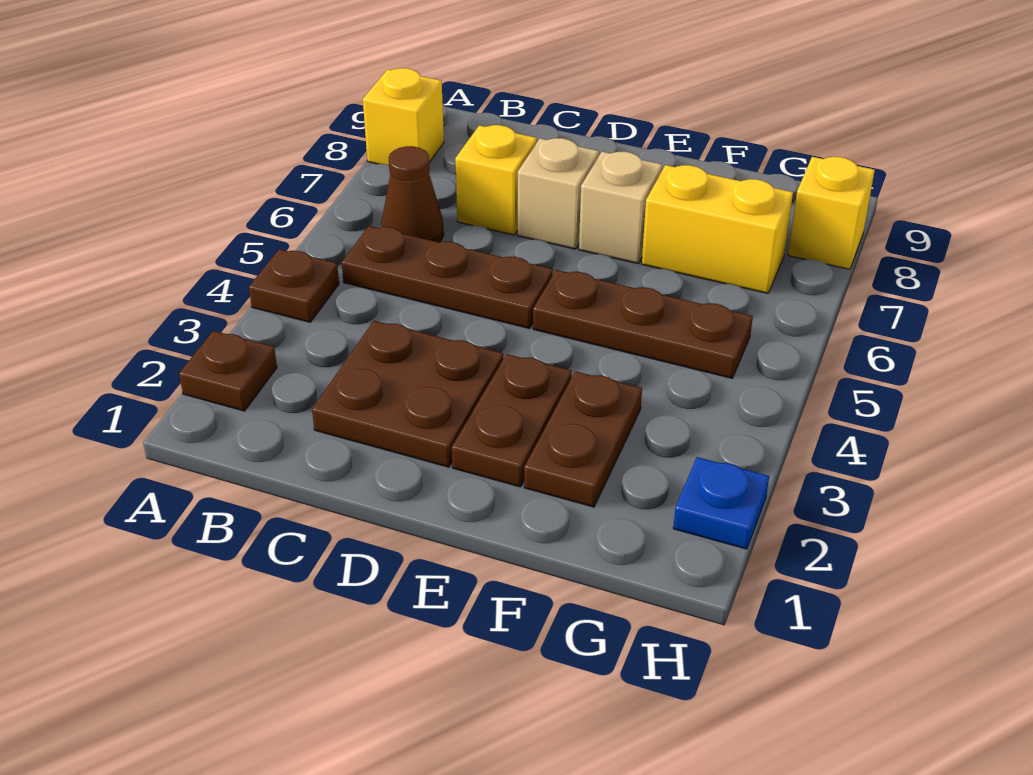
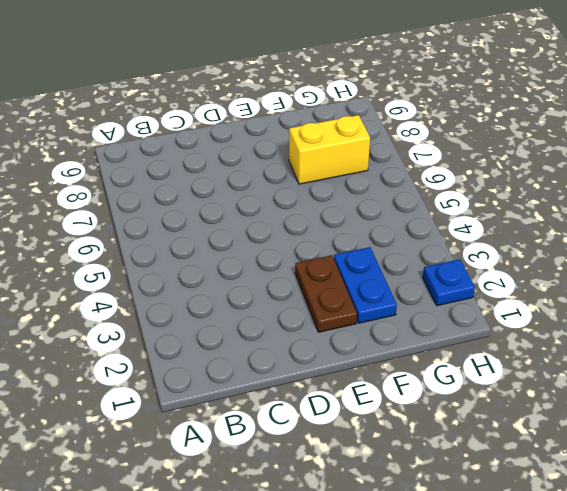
blue 1x2 plate [334,247,397,323] -> brown 1x2 plate [524,371,642,507]
none -> brown 1x1 plate [179,331,277,411]
none -> brown 1x1 plate [249,249,339,322]
none -> yellow 1x1 brick [363,68,444,165]

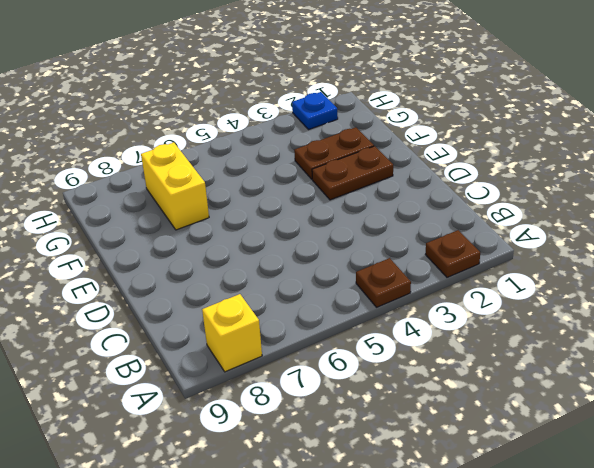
none -> brown 1x3 plate [342,226,553,328]
none -> brown 1x1 cone [381,146,444,242]
none -> brown 2x2 plate [312,321,503,467]

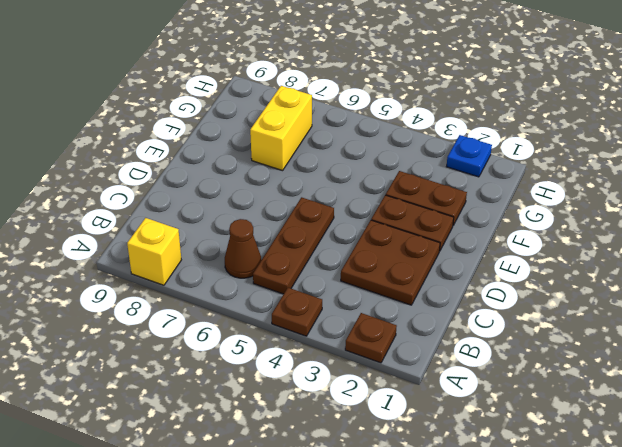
none -> yellow 1x1 brick [455,125,537,235]
none -> tan 1x1 brick [518,138,599,249]
none -> brown 1x3 plate [533,270,753,378]

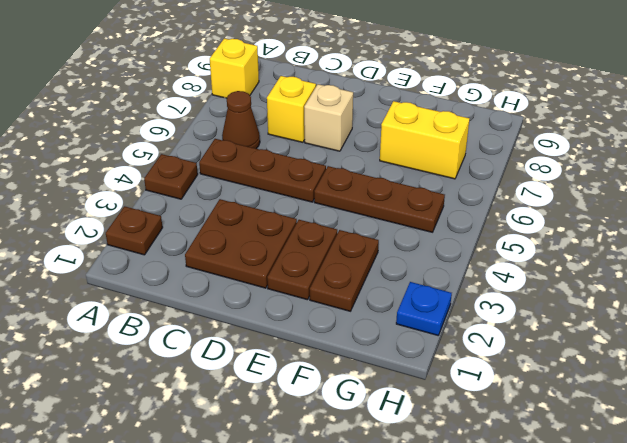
none -> tan 1x1 brick [579,152,662,264]
none -> yellow 1x1 brick [788,157,875,269]

